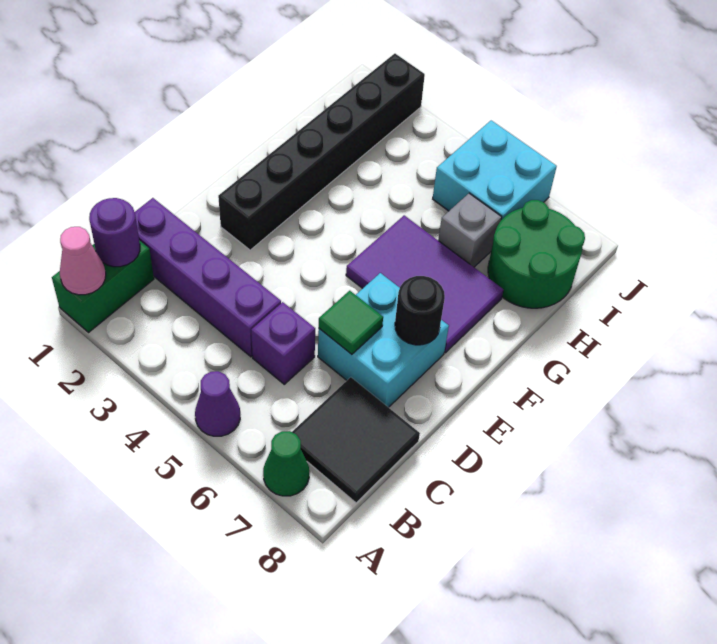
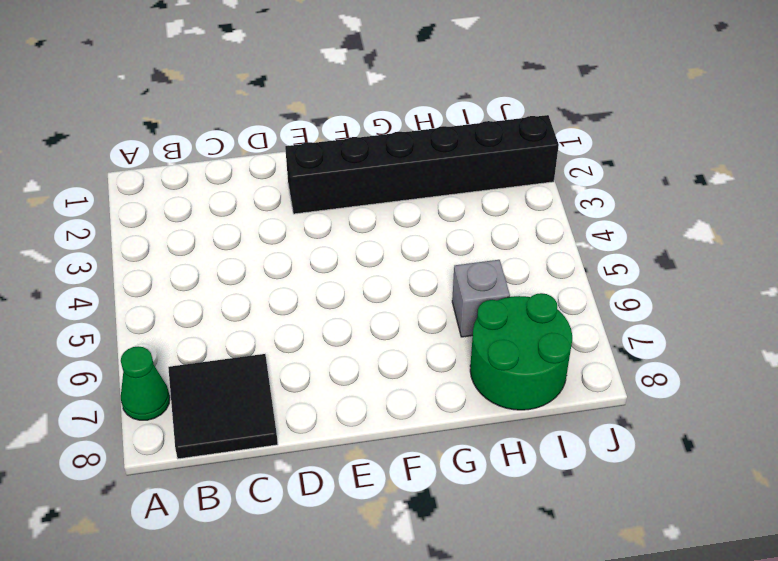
none -> green 1x2 brick [52,240,154,332]
none -> purple 1x1 cone [195,371,240,436]
none -> purple 1x4 brick [135,198,281,357]

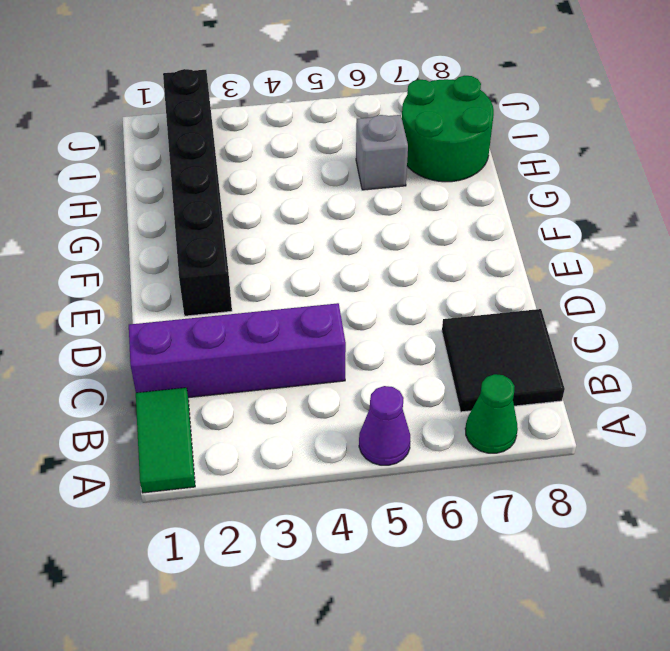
green 1x2 tile [136,388,195,493] -> green 1x2 brick [52,240,154,332]
none -> purple 1x1 brick [251,302,315,384]
none -> cyan 2x2 brick [318,273,449,407]
none -> purple 2x3 tile [346,215,504,353]

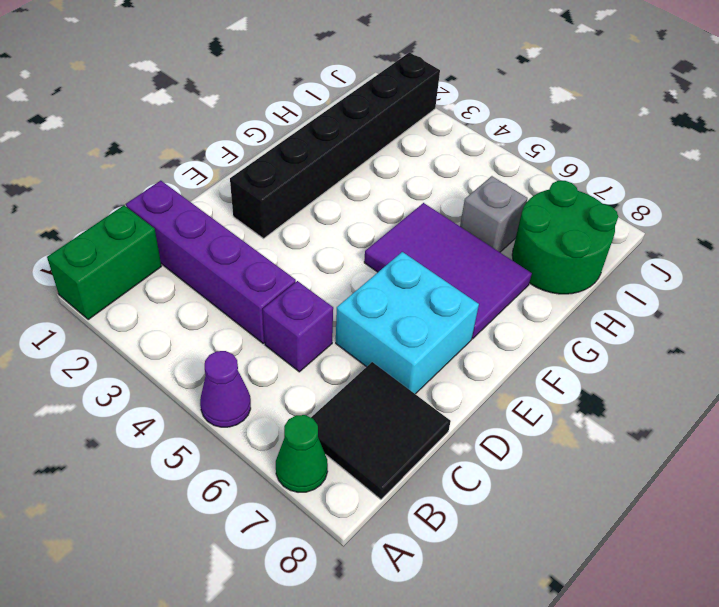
none -> cyan 2x2 brick [433,120,557,220]
none -> pink 1x1 cone [60,227,106,295]
none -> purple 1x1 round brick [89,198,140,267]

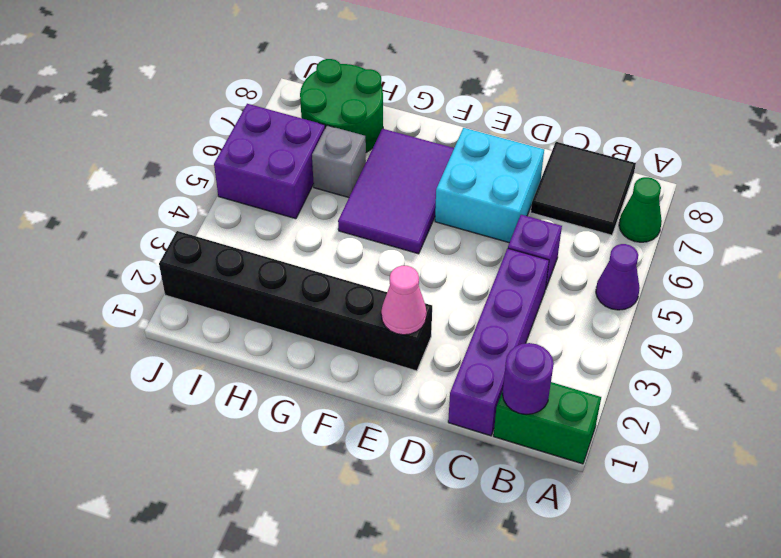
pink 1x1 cone [381,266,427,335] -> pink 1x1 cone moved to [60,227,106,295]
purple 2x2 brick [214,104,325,219] -> cyan 2x2 brick [433,120,557,220]
none -> green 1x1 tile [319,291,383,354]
none -> black 1x1 round brick [395,276,445,345]

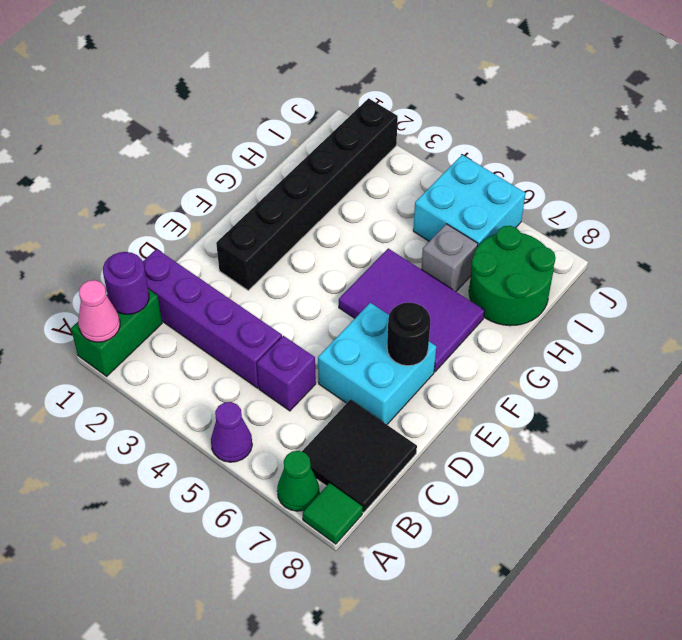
green 1x1 tile [303,483,363,544] -> green 1x1 tile moved to [319,291,383,354]

